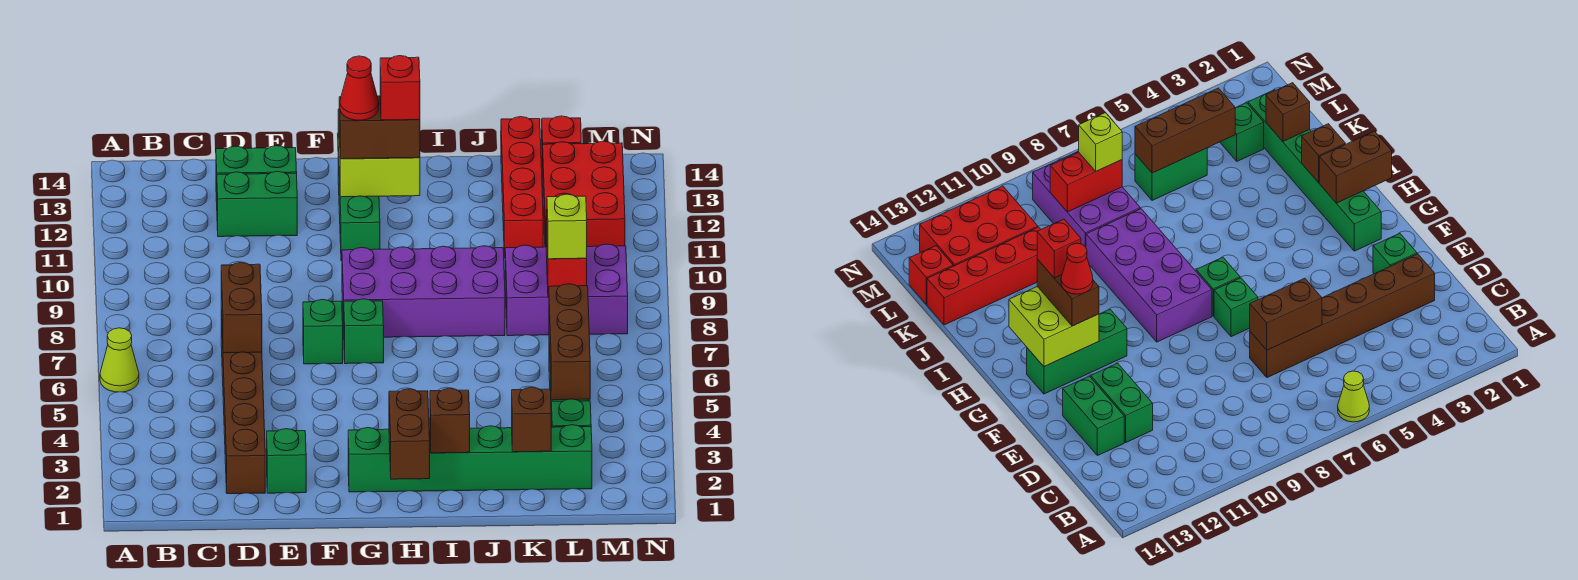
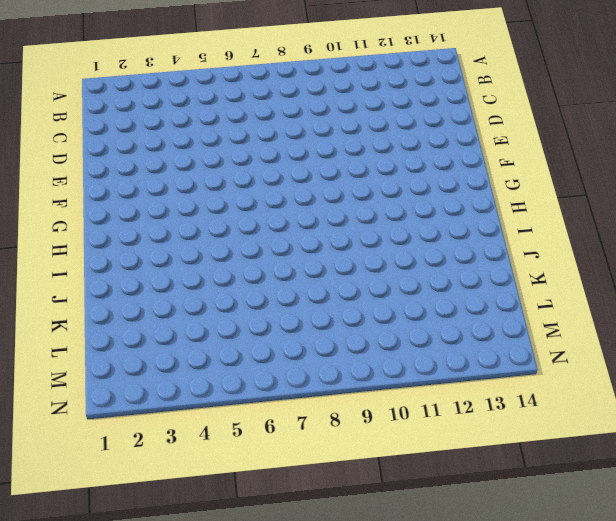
none -> lime 1x1 cone [100,328,139,392]
none -> brown 1x6 brick [221,310,265,494]
none -> green 1x2 brick [217,171,297,237]

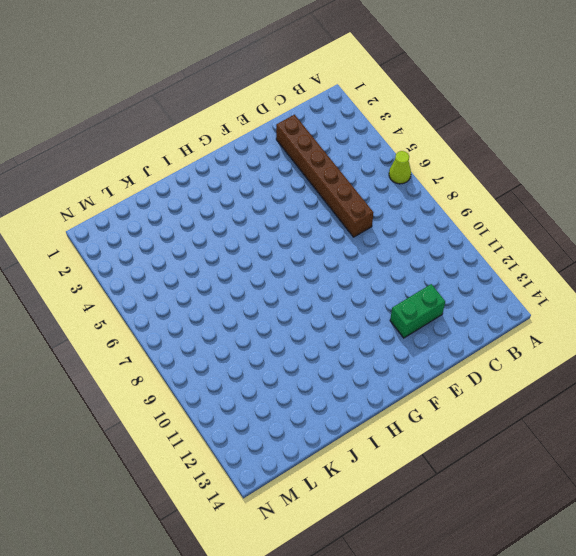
none -> green 1x2 brick [216,146,297,201]
none -> green 1x1 brick [267,429,306,493]
none -> green 1x1 brick [303,300,343,364]

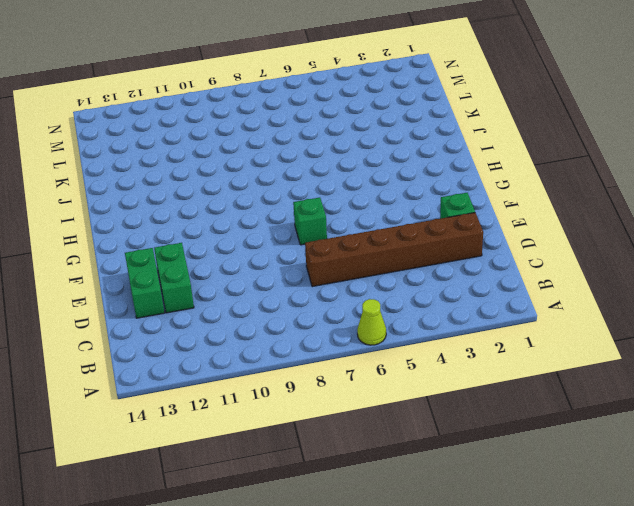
none -> green 1x6 brick [348,425,592,492]
none -> green 1x1 brick [344,299,384,364]
none -> purple 2x4 brick [342,246,505,337]

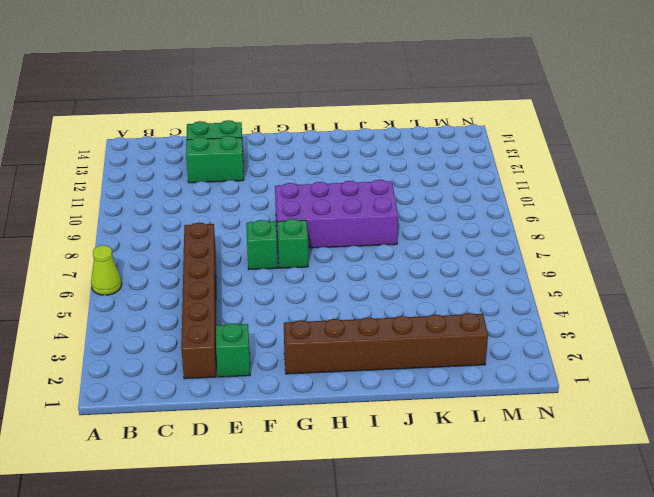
brown 1x6 brick [284,313,488,374] -> green 1x6 brick [348,425,592,492]
none -> green 1x3 brick [338,148,380,261]
none -> purple 2x3 brick [505,244,628,336]
none -> red 1x4 brick [501,117,543,258]

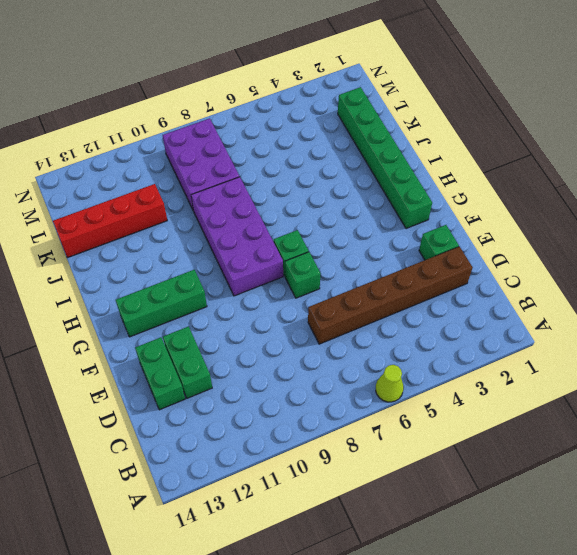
none -> green 1x1 brick [551,399,591,427]
none -> green 1x2 brick [1135,148,1207,200]
none -> red 2x3 brick [543,141,625,247]

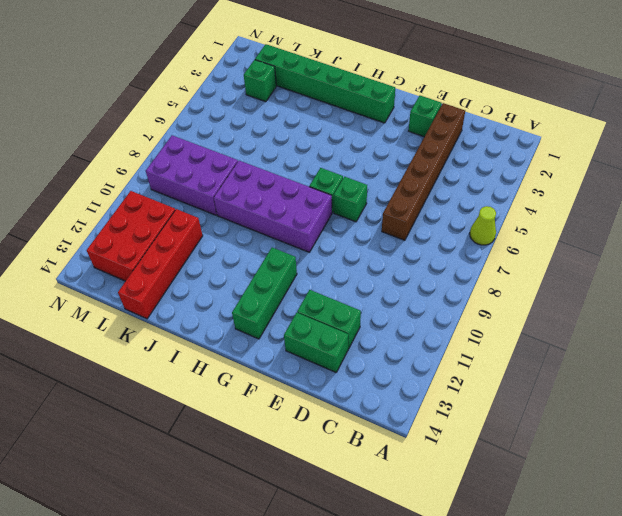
none -> green 1x2 brick [1135,148,1207,200]
none -> red 1x1 brick [542,116,581,177]
none -> brown 1x2 brick [221,263,262,353]

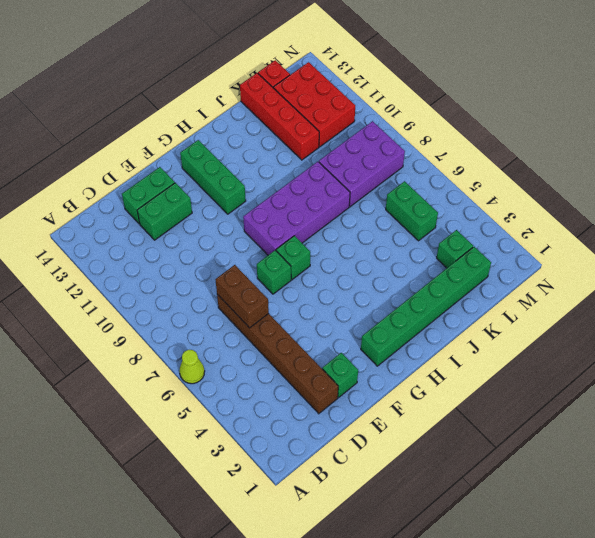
none -> lime 2x2 brick [338,109,420,197]
none -> brown 1x2 brick [389,389,430,479]
none -> brown 1x1 brick [430,388,470,453]

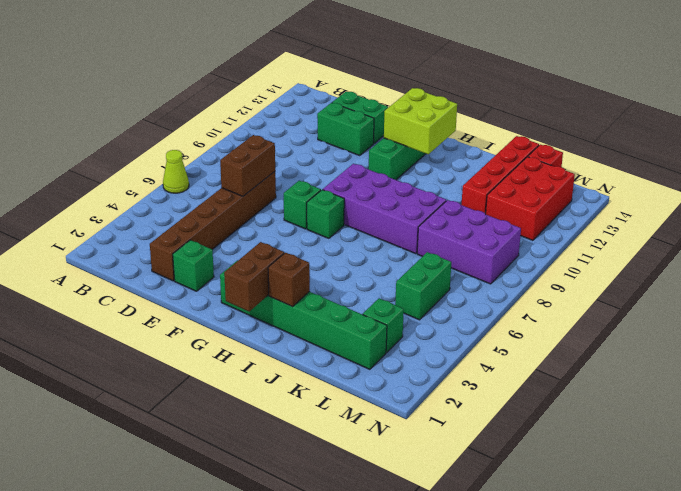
none -> brown 1x1 brick [512,387,551,452]
none -> brown 1x3 brick [549,284,590,400]
none -> red 1x2 brick [546,209,587,297]

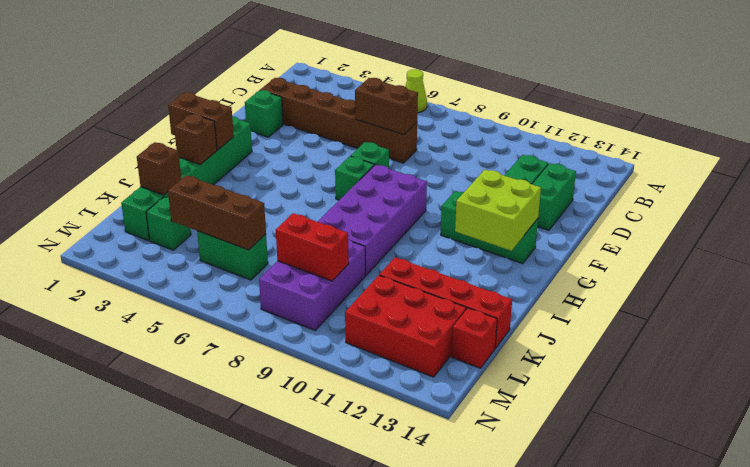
none -> brown 1x2 brick [339,96,420,159]
none -> lime 1x1 brick [547,194,587,259]
none -> red 1x1 cone [340,56,379,120]

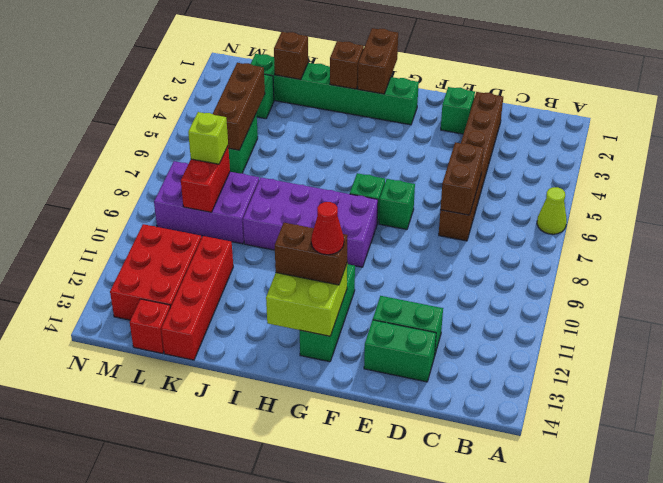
none -> red 1x1 brick [380,56,420,120]

